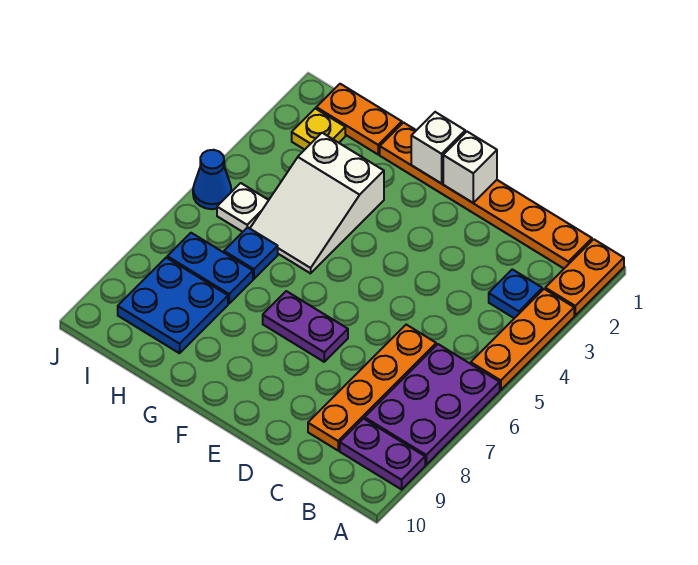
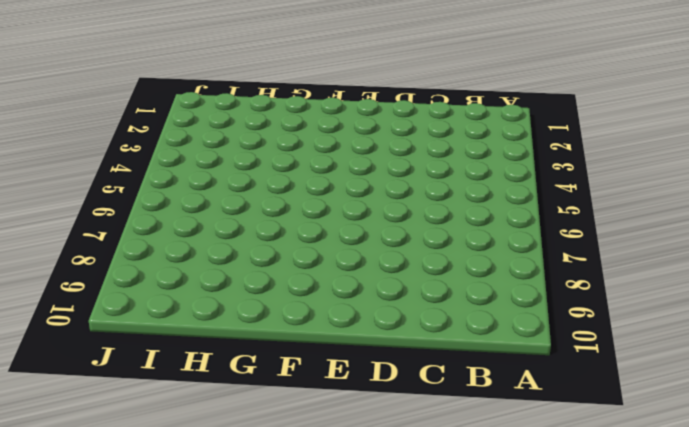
none -> orange 1x2 plate [545,239,624,315]
none -> orange 1x3 plate [471,289,574,390]
none -> purple 2x3 plate [365,344,500,465]

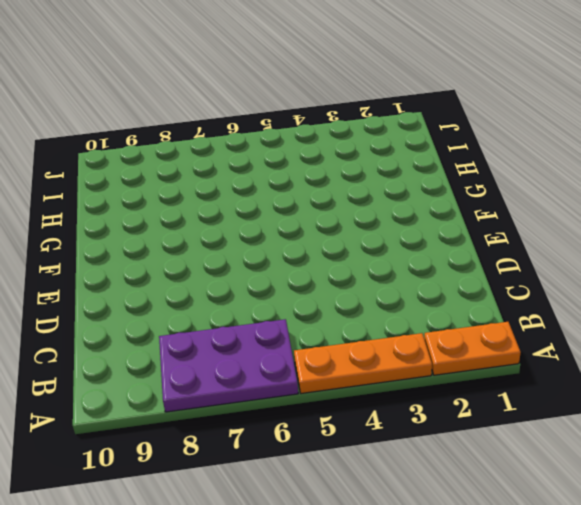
none -> purple 1x2 plate [340,419,425,489]
none -> orange 1x6 plate [380,123,592,268]
none -> blue 1x1 plate [489,269,542,318]

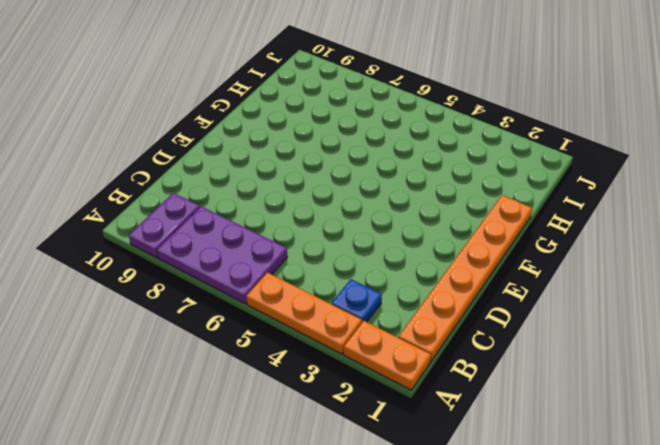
none -> orange 1x4 plate [308,325,436,450]
none -> purple 1x2 plate [263,291,348,362]
none -> white 2x3 slope [250,133,384,273]

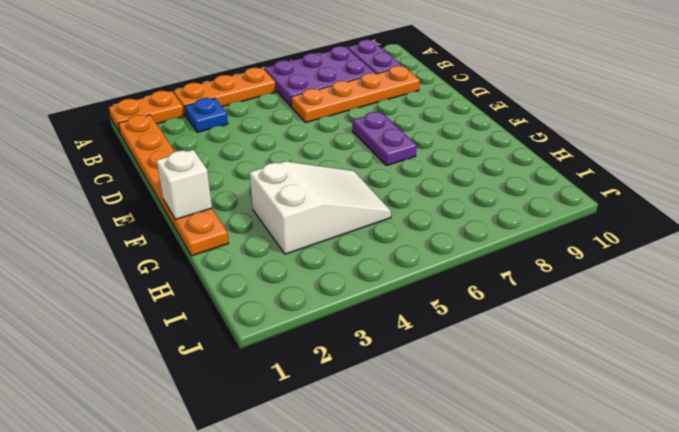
none -> orange 1x2 plate [316,84,402,154]
none -> blue 1x1 plate [224,227,278,279]
none -> blue 1x2 plate [167,233,253,303]

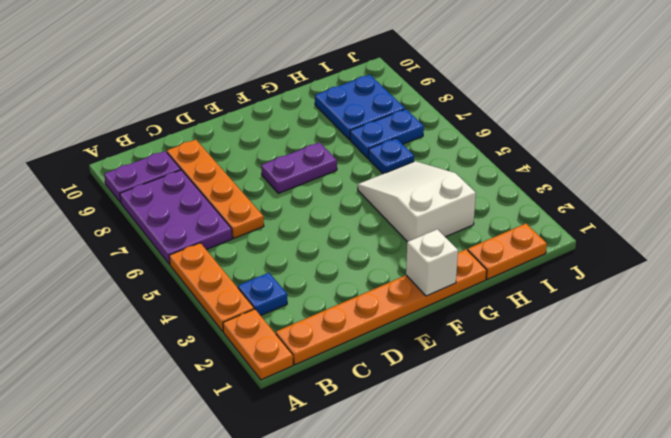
none -> yellow 1x1 plate [292,109,345,150]
none -> white 1x1 plate [217,183,269,232]
none -> blue 1x1 cone [193,150,231,209]

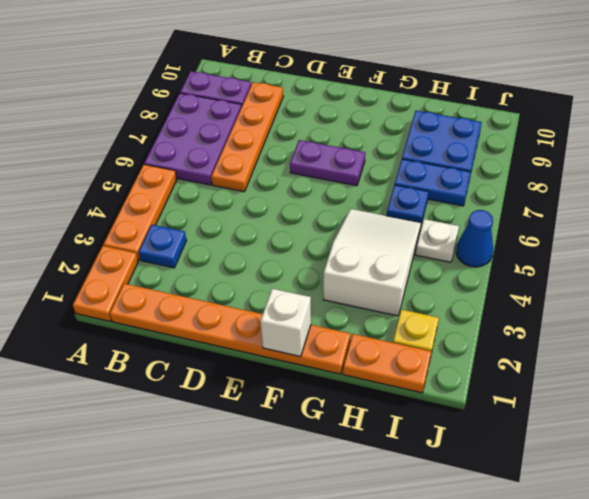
none -> white 1x1 brick [443,132,497,203]

